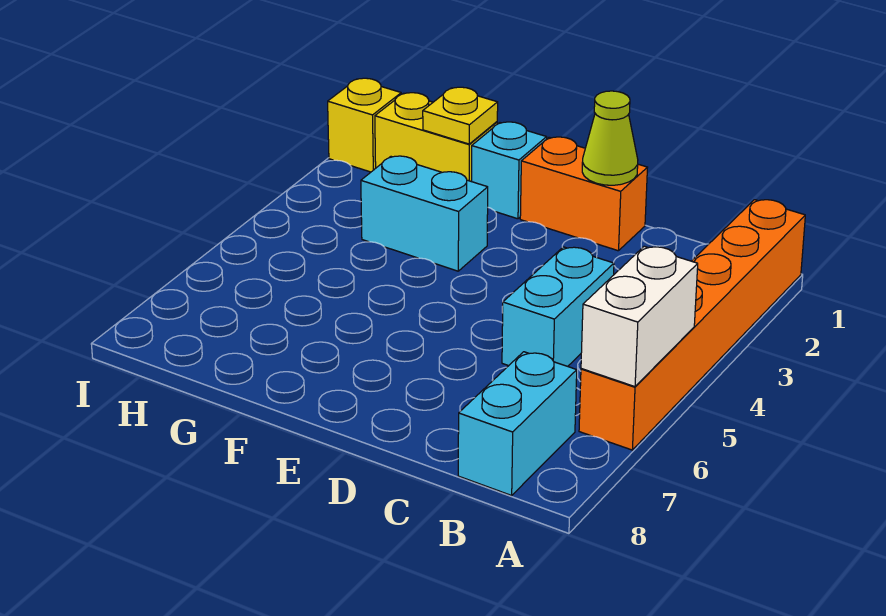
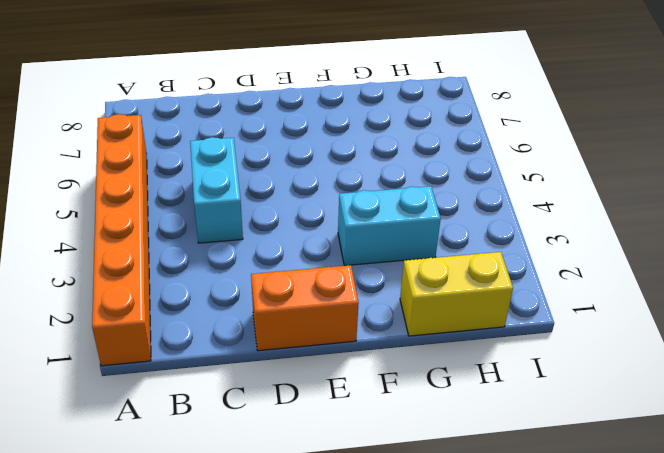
none -> cyan 1x2 brick [458,352,577,495]
none -> cyan 1x1 brick [472,122,547,219]

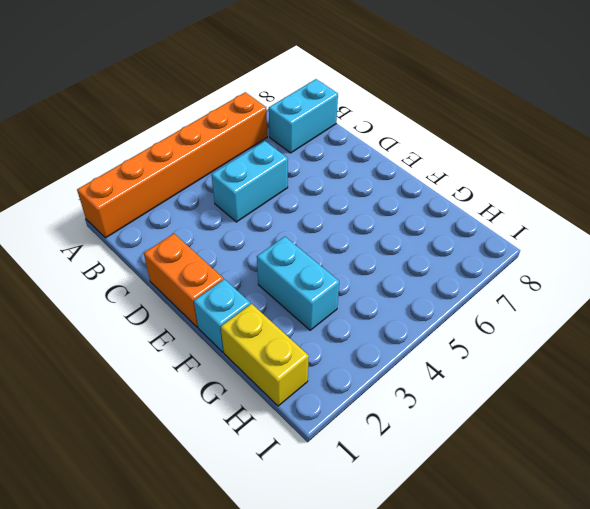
none -> yellow 1x1 brick [328,78,401,172]
none -> white 1x2 brick [581,246,698,387]

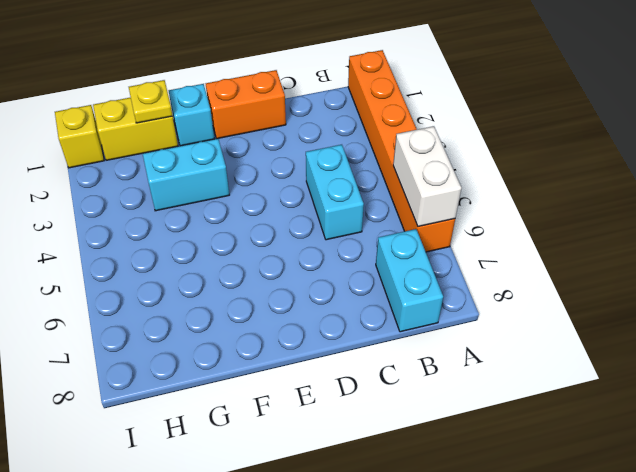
none -> lime 1x1 cone [582,91,638,185]

